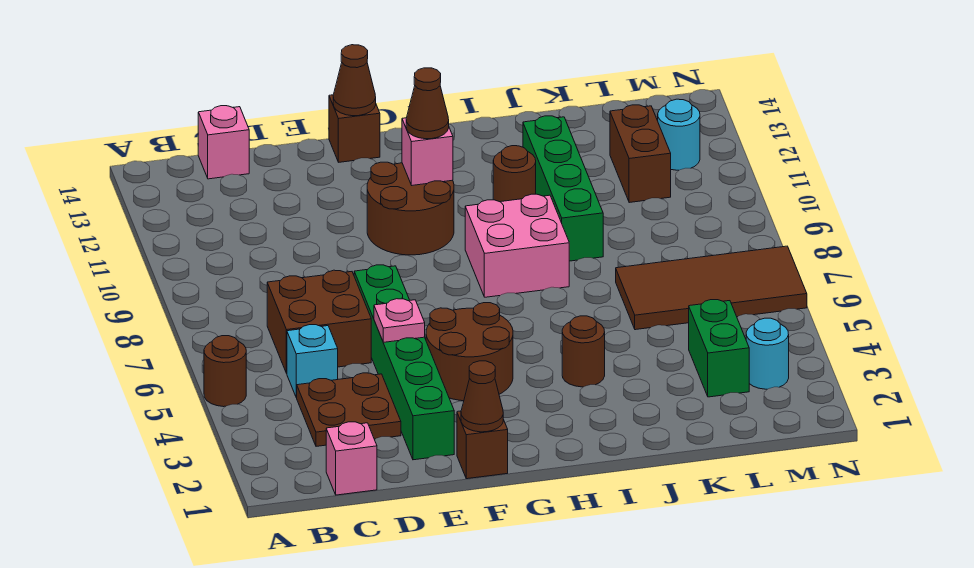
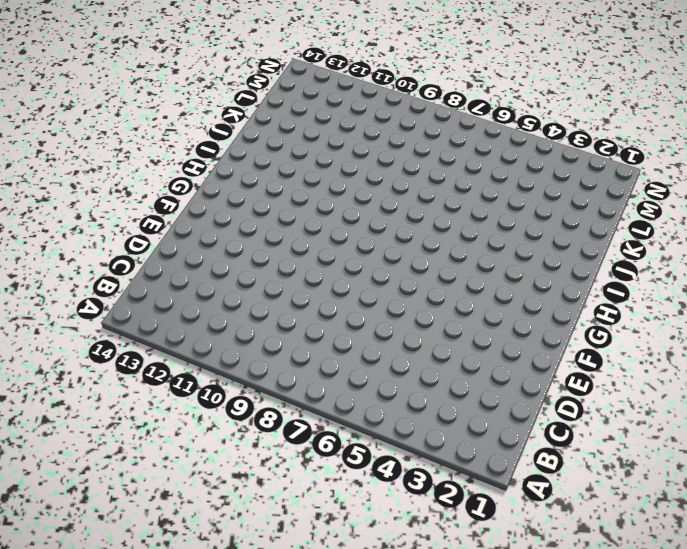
none -> brown 1x1 round brick [204,336,246,407]
none -> pink 1x1 brick [326,422,377,495]
none -> brown 2x2 plate [297,373,401,446]

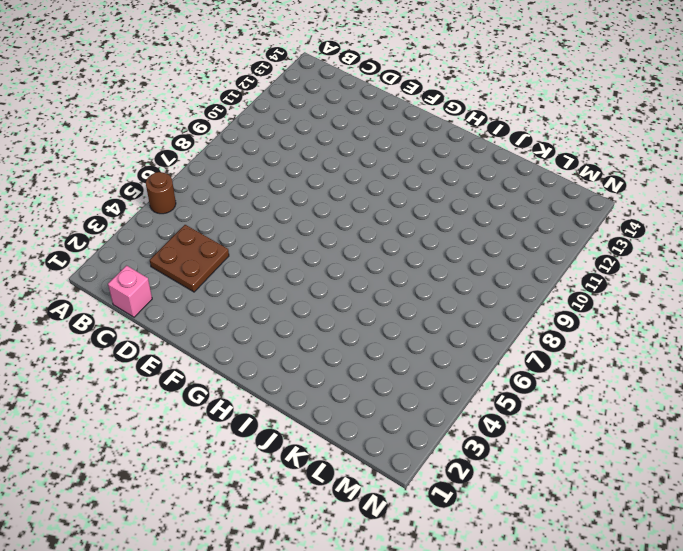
none -> cyan 1x1 brick [287,325,338,398]
none -> brown 2x2 brick [267,270,371,373]
none -> pink 1x1 brick [198,106,249,179]

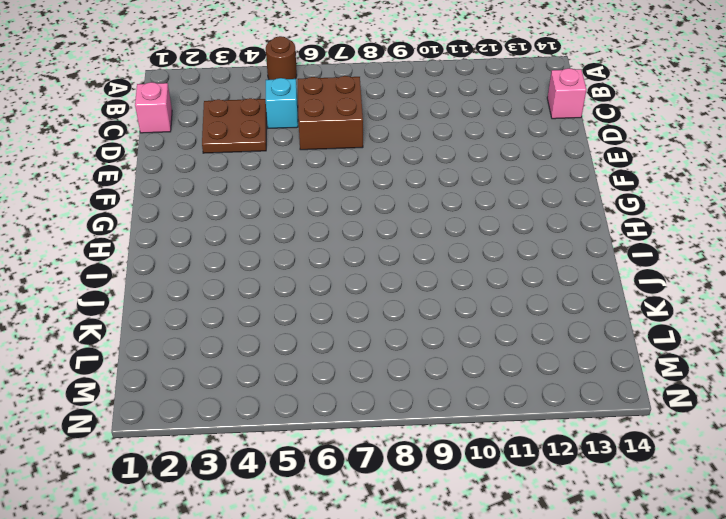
none -> green 1x6 brick [354,265,454,460]
none -> brown 1x1 brick [457,411,508,479]
none -> brown 2x2 round brick [426,303,513,401]

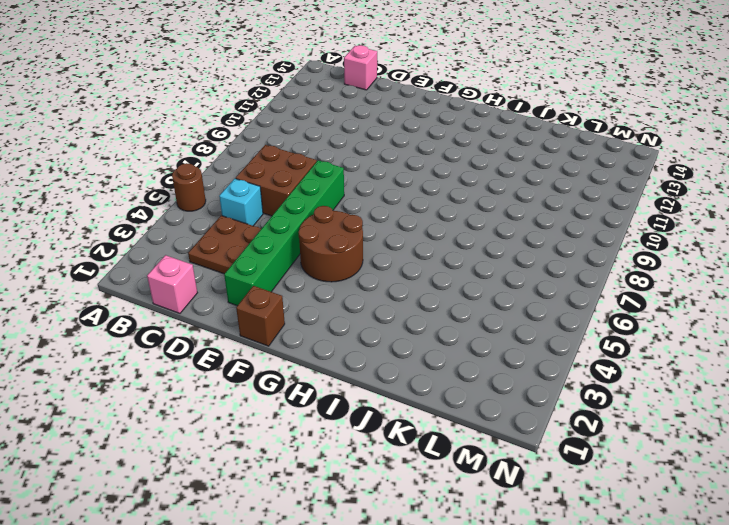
none -> brown 2x2 round brick [367,162,454,255]
none -> brown 1x1 brick [329,95,380,162]
none -> pink 2x2 brick [465,194,569,297]

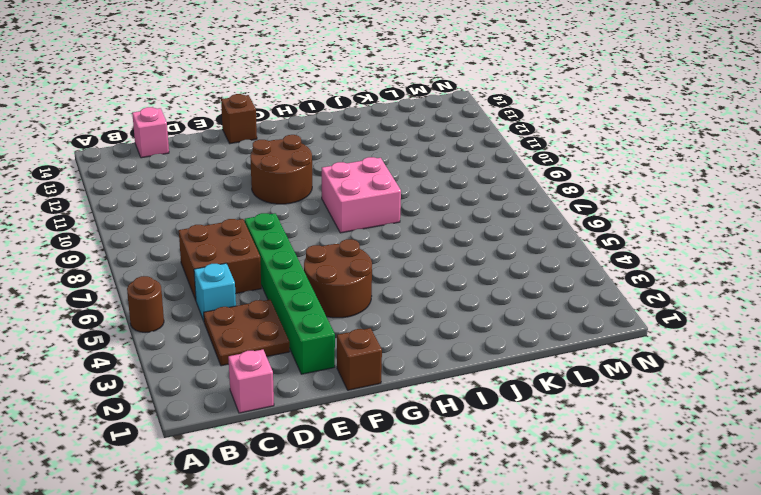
none -> brown 1x1 round brick [562,316,605,387]
none -> brown 1x1 round brick [493,146,536,202]
none -> green 1x4 brick [523,116,603,261]

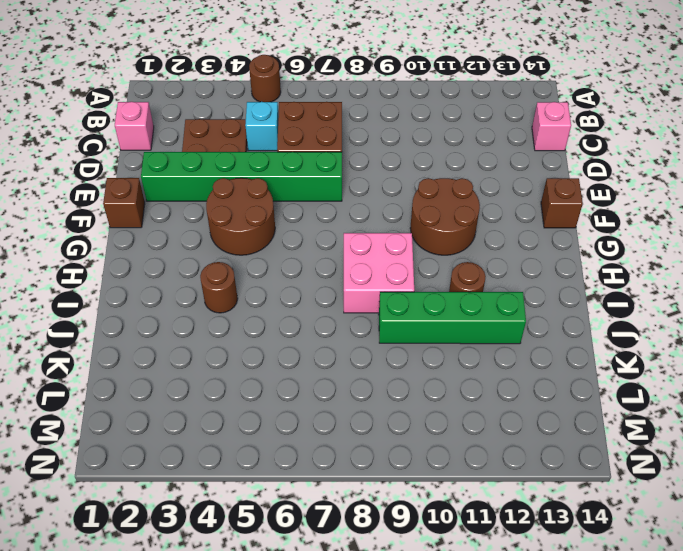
none -> brown 2x4 tile [616,246,807,330]
none -> green 1x2 brick [689,300,749,397]
none -> brown 1x2 brick [610,105,671,203]

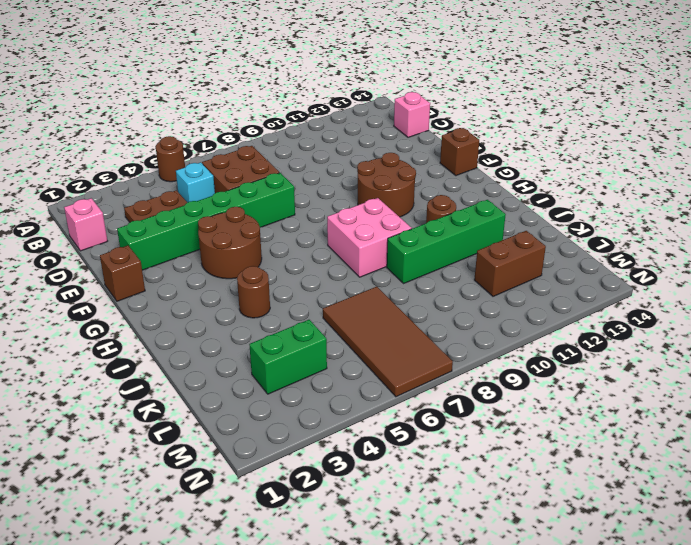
none -> cyan 1x1 round brick [746,318,789,389]
none -> cyan 1x1 round brick [658,99,700,170]
none -> pink 1x1 plate [374,299,425,342]

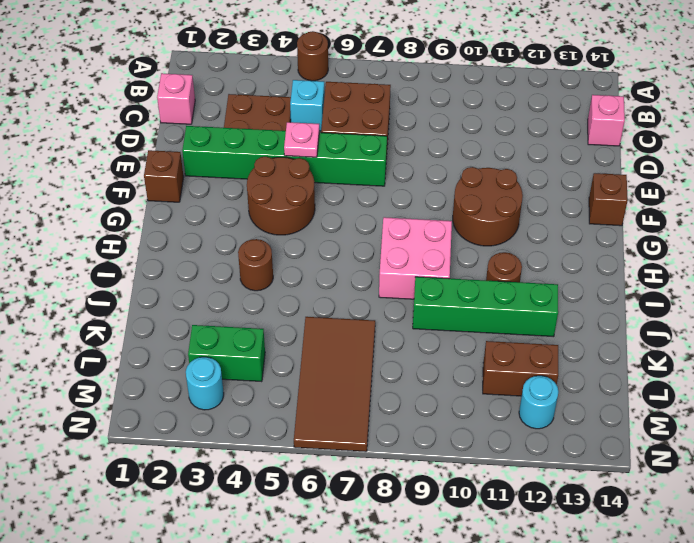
none -> brown 1x1 cone [461,361,503,432]
none -> brown 1x1 cone [333,45,376,116]
none -> pink 1x1 brick [402,118,453,185]

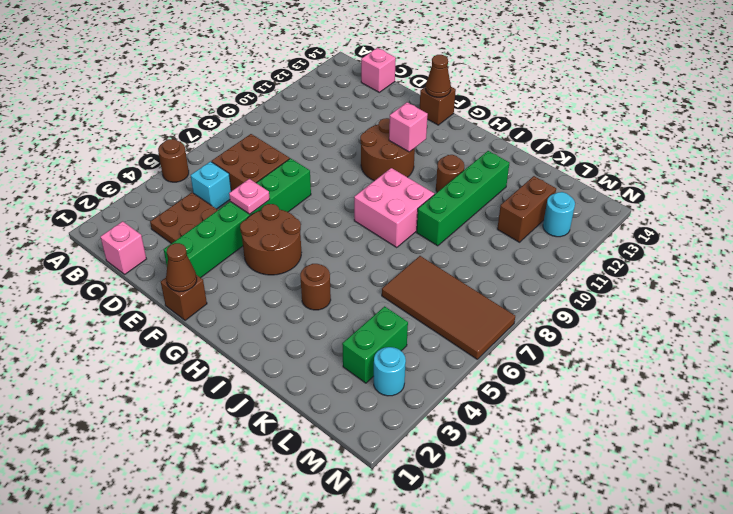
none -> brown 1x1 cone [406,68,449,139]

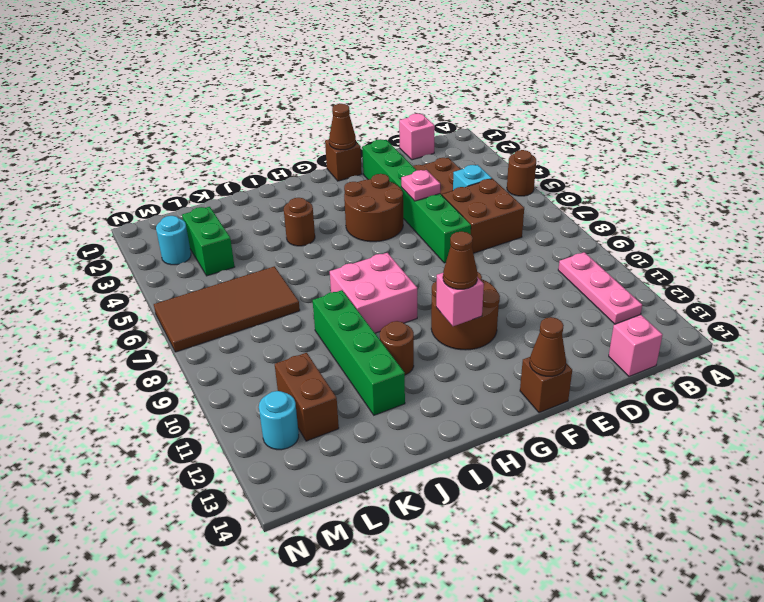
pink 1x3 plate [558,252,642,324] -> none

